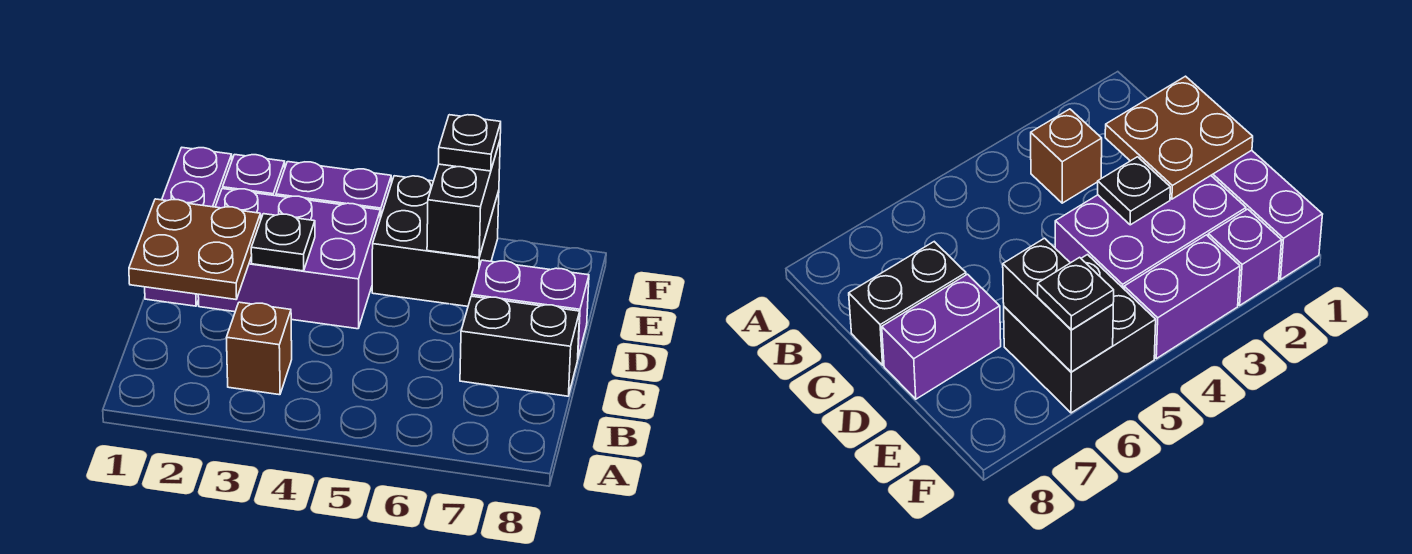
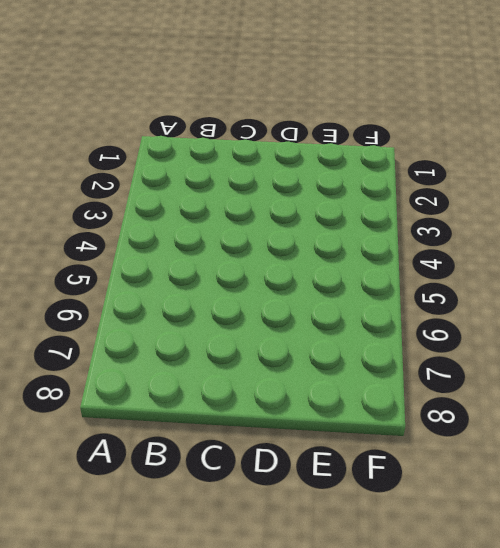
none -> brown 1x1 brick [226,302,292,395]
none -> black 1x2 brick [460,296,580,396]
none -> purple 1x3 brick [145,148,232,306]

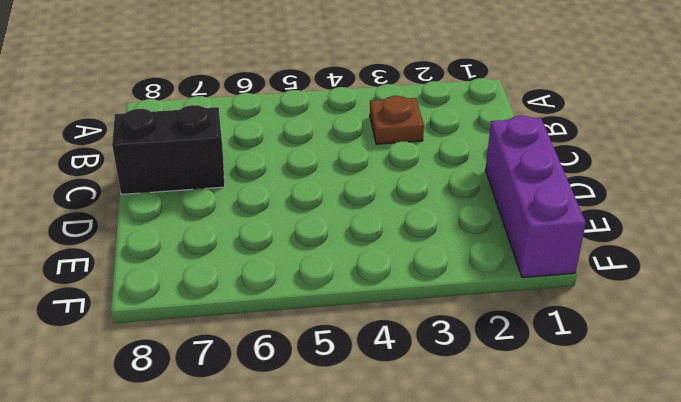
brown 1x1 plate [370,96,424,144] -> brown 1x1 brick [226,302,292,395]
none -> purple 2x3 brick [198,189,380,329]
none -> purple 1x2 brick [472,260,589,357]
none -> black 2x2 brick [372,176,499,306]

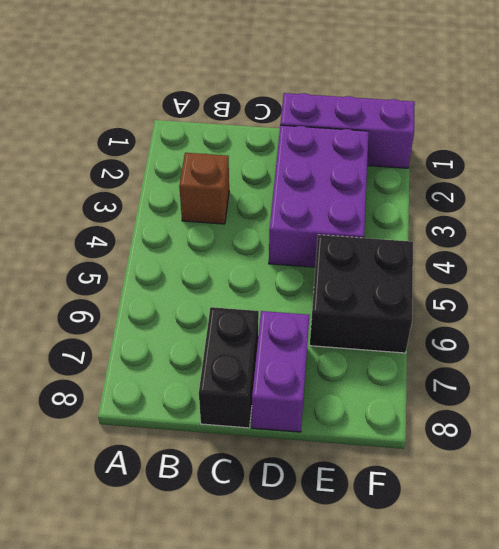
none -> purple 1x1 brick [223,155,285,196]
none -> purple 1x2 brick [276,162,391,218]
none -> brown 2x2 plate [129,199,261,299]

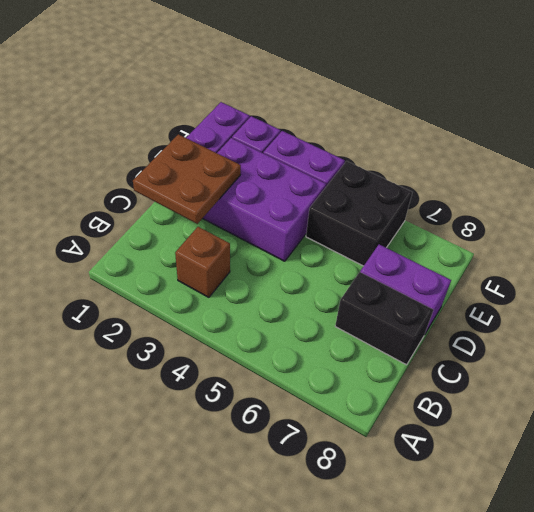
none -> black 1x1 plate [251,214,315,271]
none -> black 1x2 brick [427,141,500,258]
none -> black 1x1 plate [439,115,501,171]

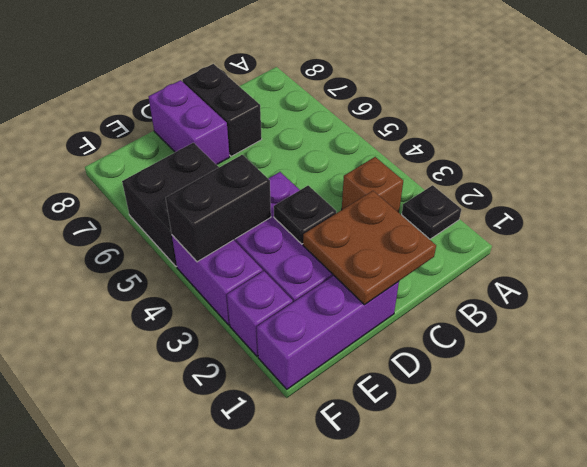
black 1x1 plate [402,185,461,239] -> black 1x1 plate moved to [439,115,501,171]
black 1x2 brick [166,155,271,262] -> black 1x2 brick moved to [427,141,500,258]

